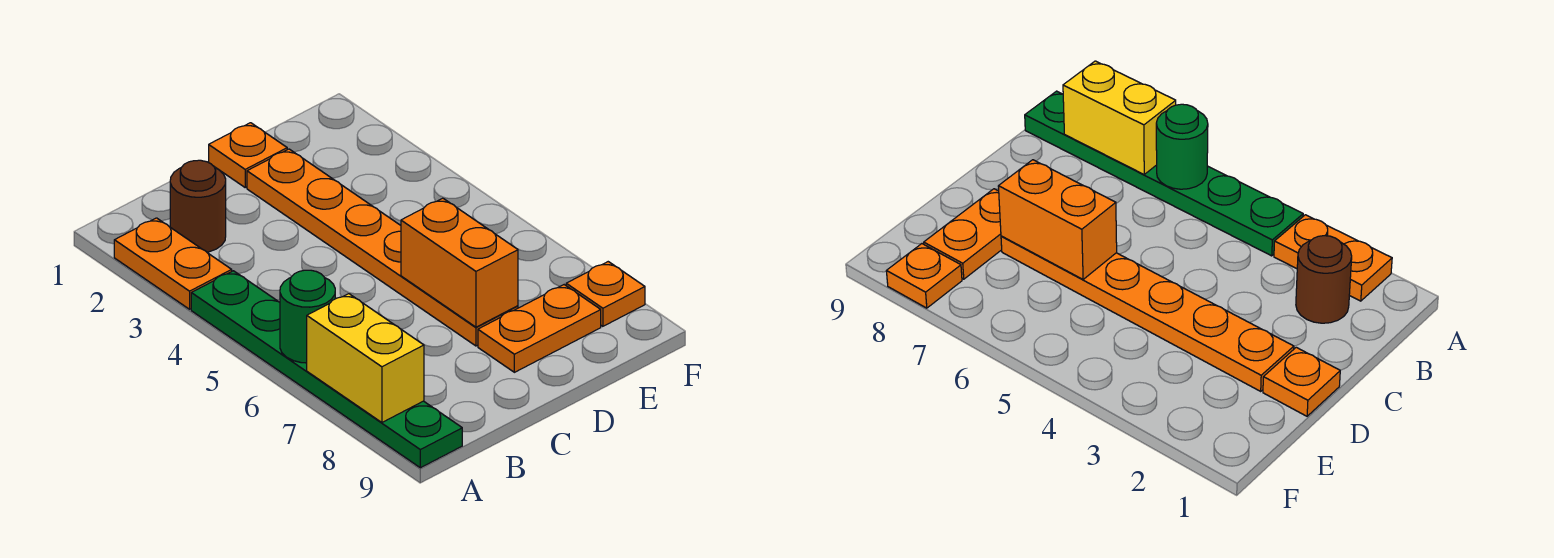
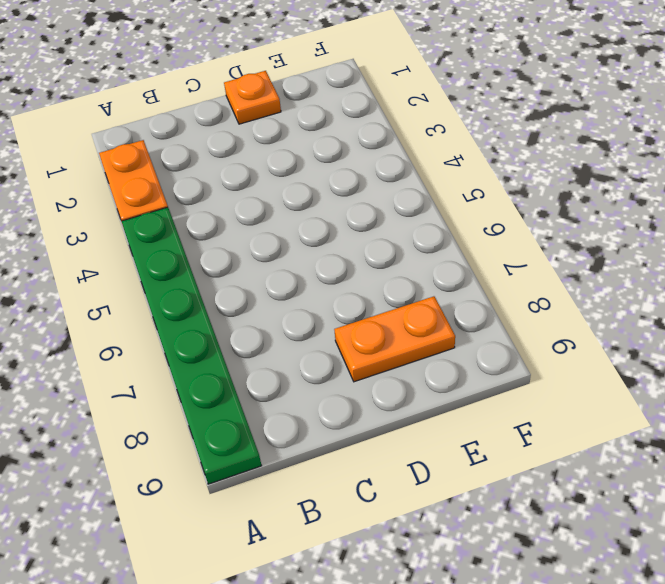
none -> brown 1x1 round brick [170,160,226,252]
none -> orange 1x6 plate [247,149,518,346]

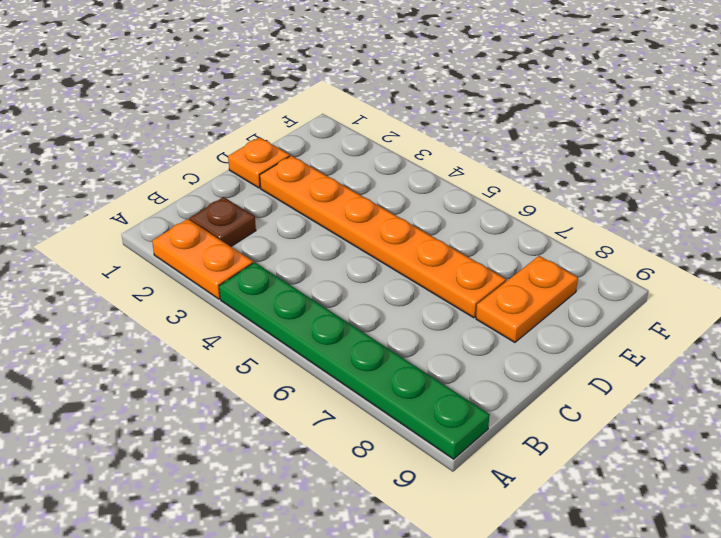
brown 1x1 plate [190,197,256,247] -> brown 1x1 round brick [170,160,226,252]
none -> orange 1x1 plate [566,262,645,326]
none -> green 1x1 round brick [280,270,335,363]

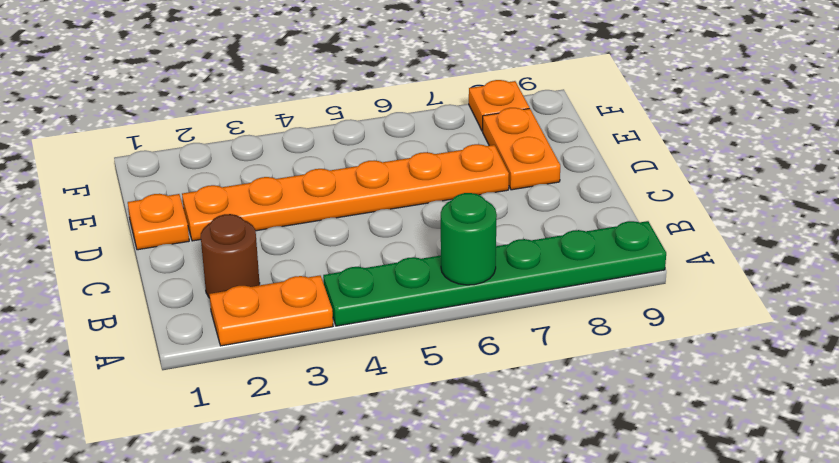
none -> yellow 1x2 brick [307,294,424,422]
none -> orange 1x2 brick [401,198,518,327]

